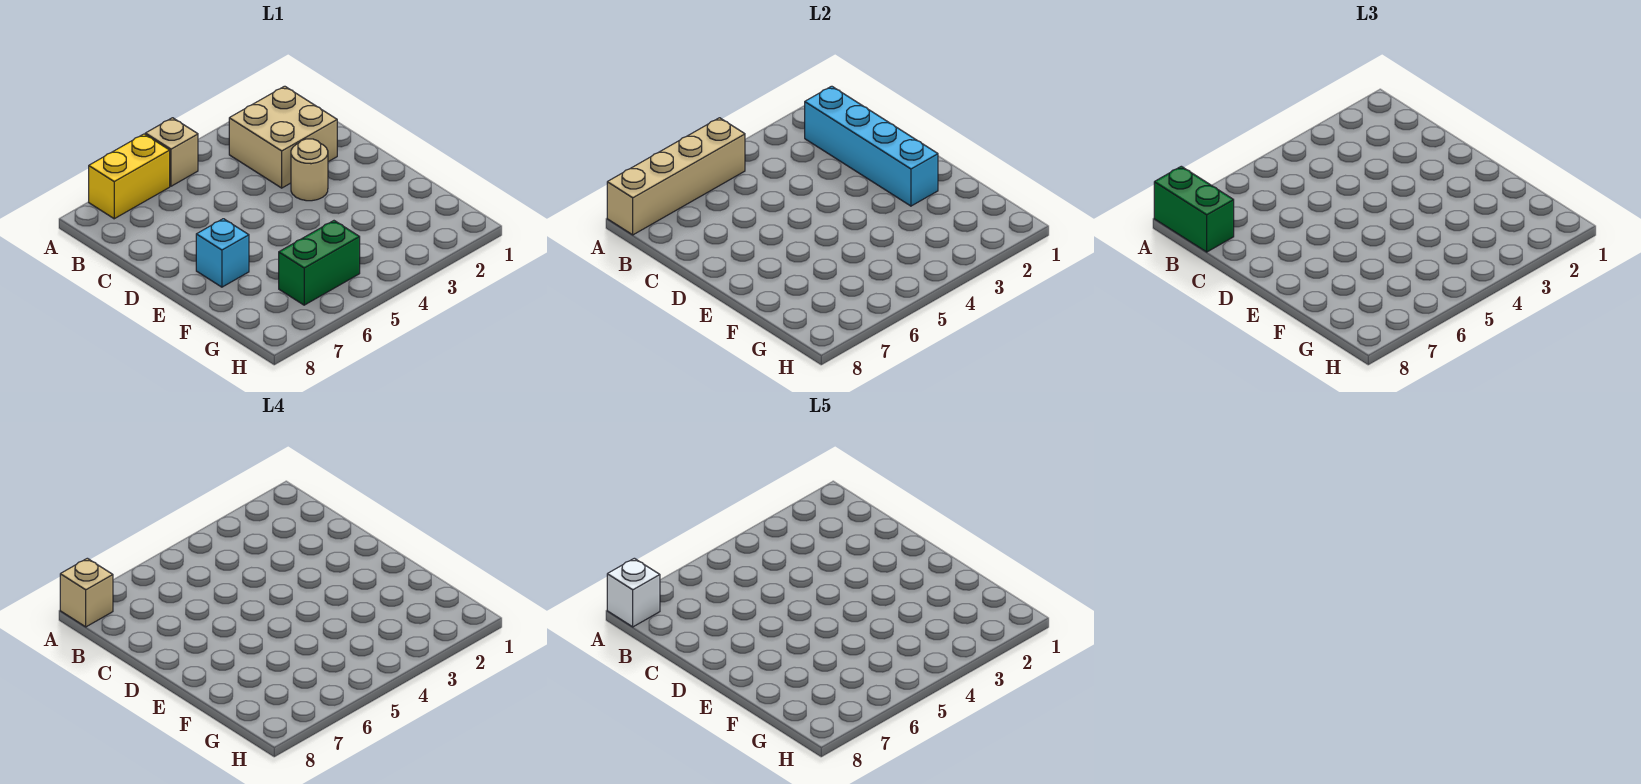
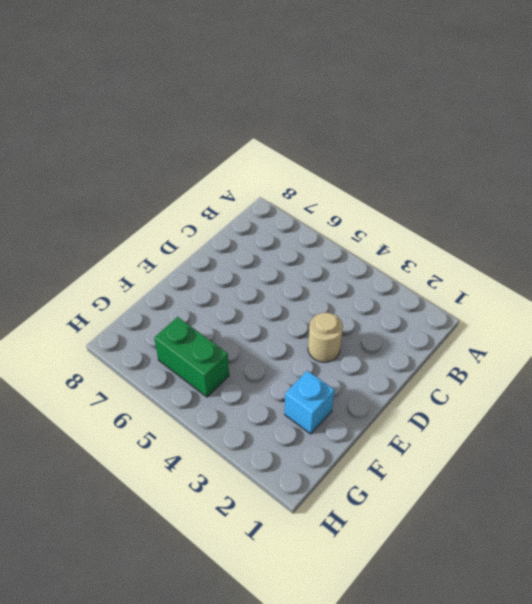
cyan 1x1 brick [285,371,335,434] -> cyan 1x1 brick moved to [196,219,249,287]
none -> tan 1x1 brick [145,118,198,186]
none -> yellow 1x2 brick [89,134,170,219]

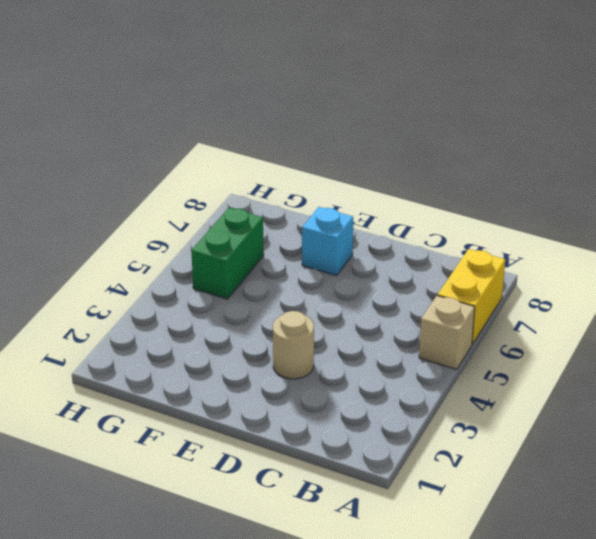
none -> tan 2x2 brick [229,86,337,188]
none -> tan 1x4 brick [607,118,745,235]

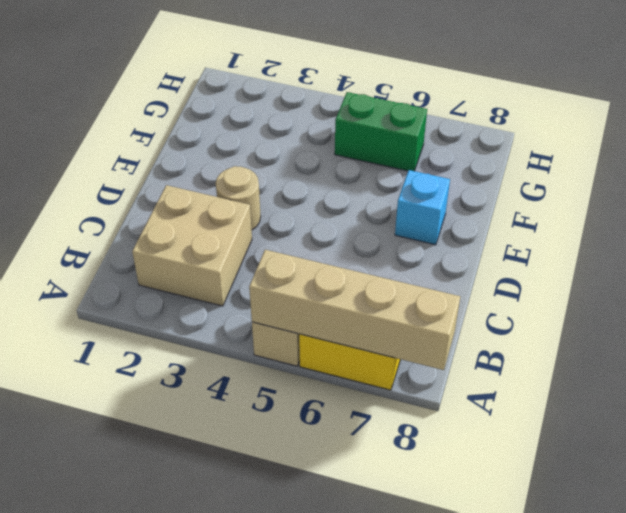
none -> cyan 1x4 brick [805,86,938,206]
none -> green 1x2 brick [1154,166,1234,252]

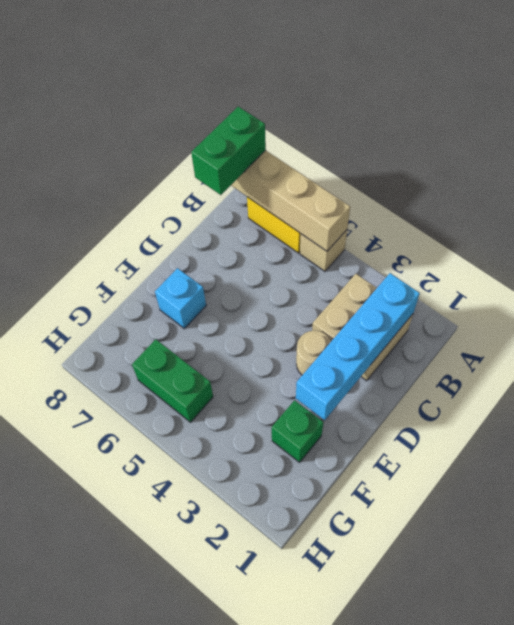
green 1x1 brick [272,400,323,462] -> none
none -> tan 1x1 brick [60,558,113,627]
none -> white 1x1 brick [607,558,660,627]

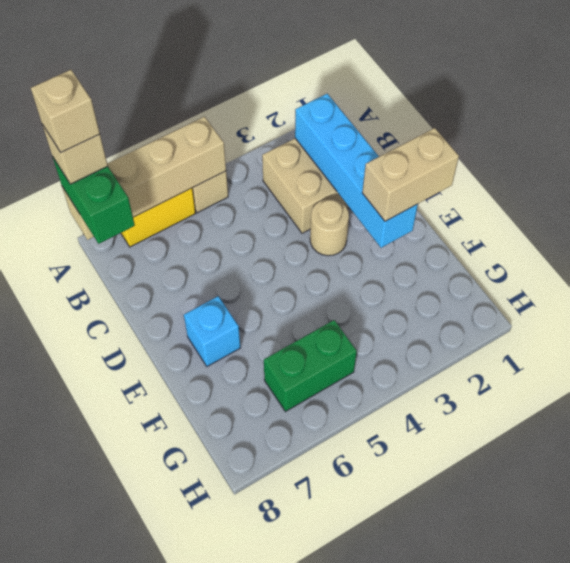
tan 1x1 brick [31,70,100,152] -> white 1x1 brick [607,558,660,627]
tan 1x2 brick [362,128,459,221] -> none

